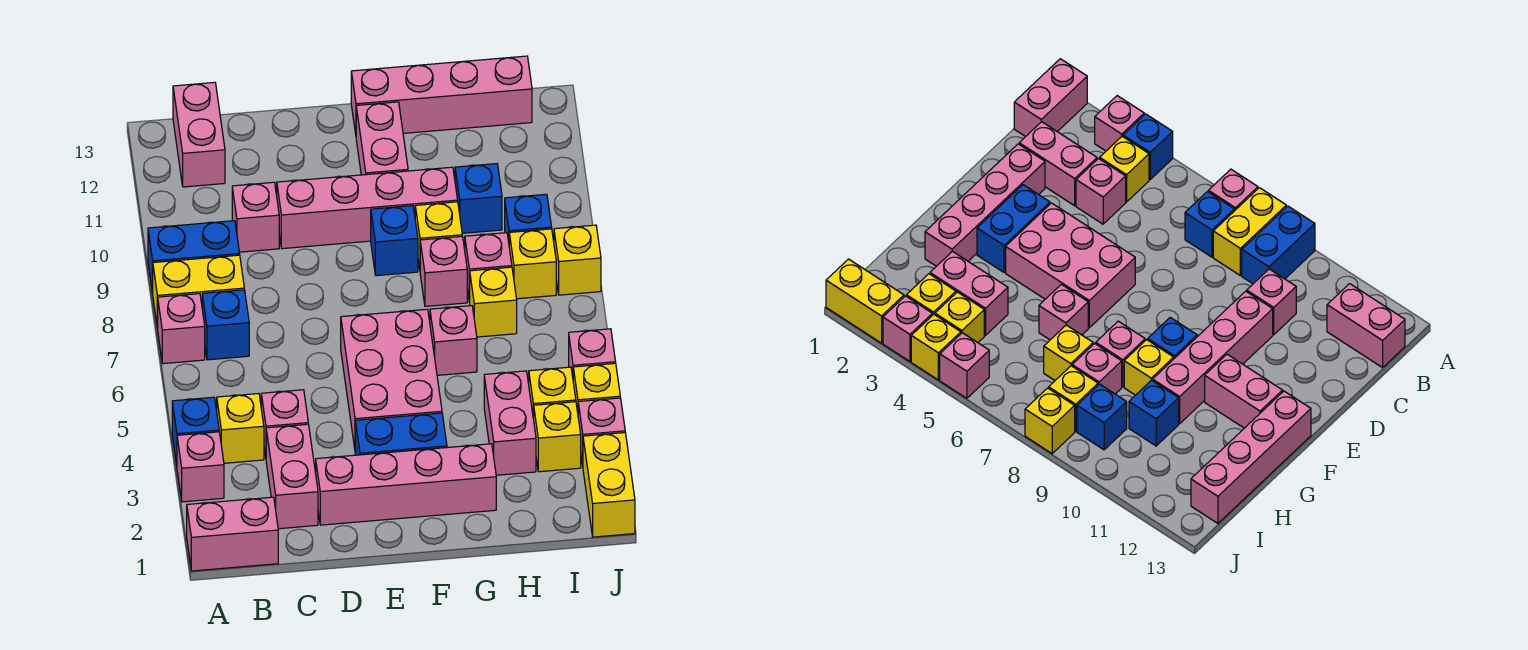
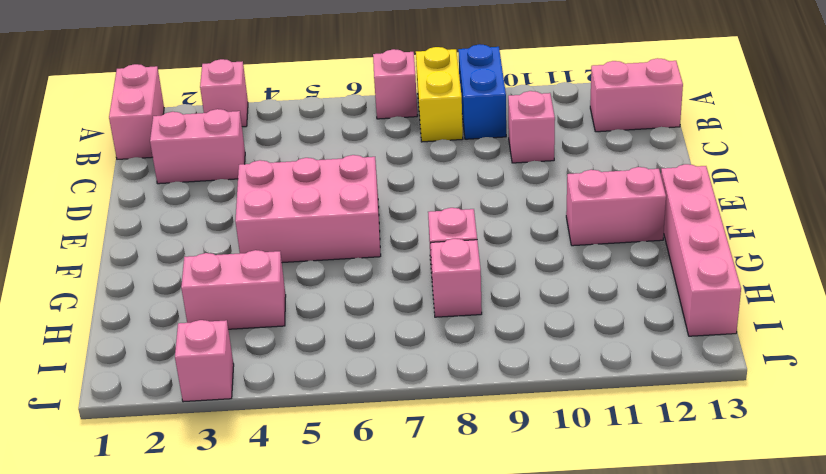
none -> blue 1x1 brick [172,397,219,465]
none -> yellow 1x1 brick [217,394,264,463]
none -> blue 1x1 brick [202,290,249,360]
none -> pink 1x1 brick [261,390,308,456]

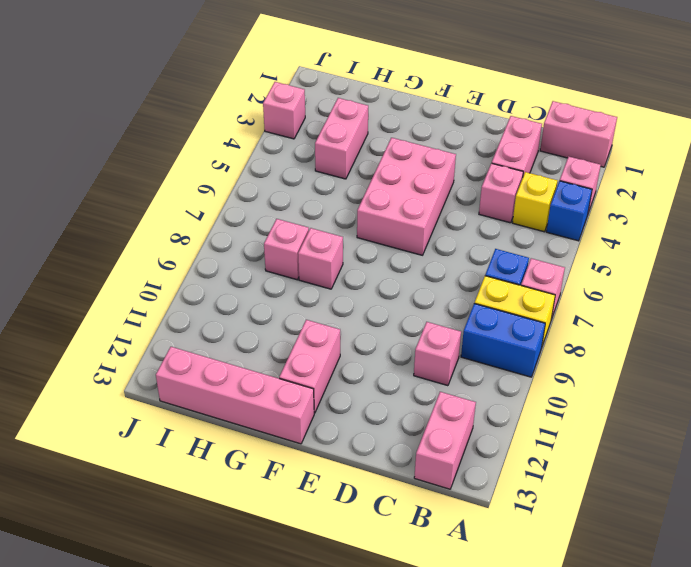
none -> pink 1x4 brick [316,444,496,525]
none -> pink 1x4 brick [277,167,458,249]
none -> blue 1x2 brick [355,413,447,455]
none -> blue 1x1 brick [371,206,418,276]

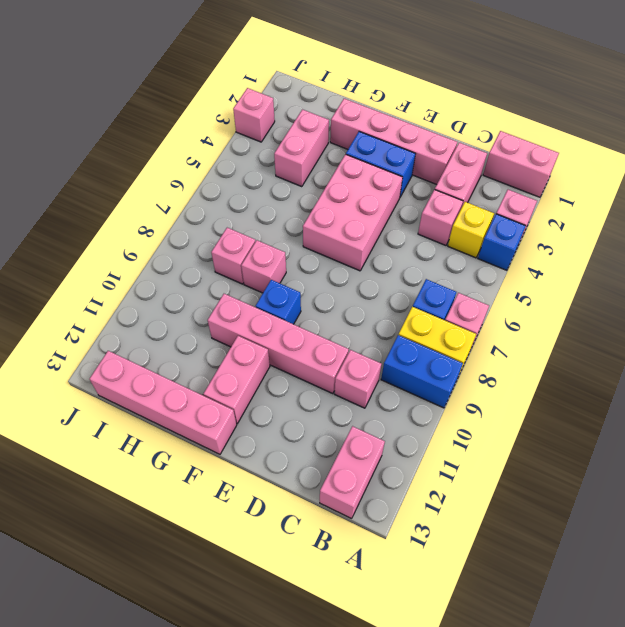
none -> pink 1x1 brick [430,306,477,375]
none -> yellow 1x1 brick [415,202,462,268]
none -> yellow 1x1 brick [470,267,517,337]
none -> blue 1x1 brick [455,164,502,233]

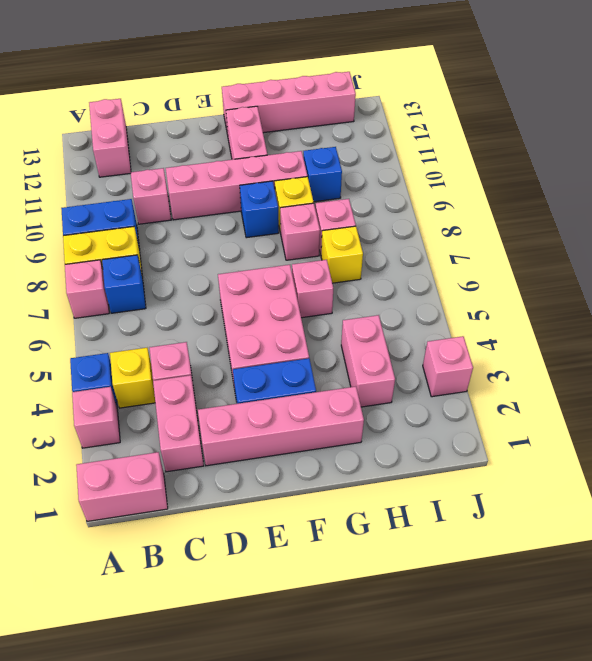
none -> yellow 1x1 brick [534,402,581,472]
none -> yellow 1x1 brick [529,367,576,419]
none -> yellow 1x1 brick [509,229,556,299]
none -> blue 1x1 brick [505,194,552,242]

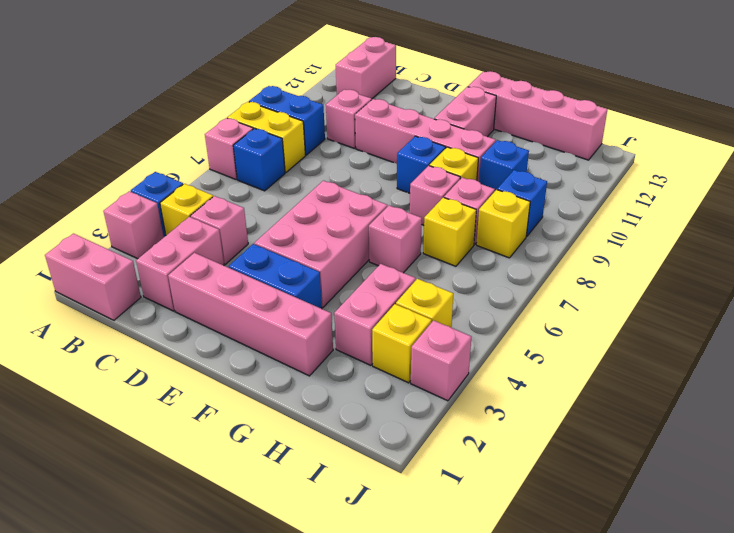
none -> yellow 1x2 brick [583,433,635,537]
none -> yellow 1x1 brick [573,363,620,412]
none -> pink 1x1 brick [569,329,616,376]
none -> yellow 1x1 brick [554,225,601,295]

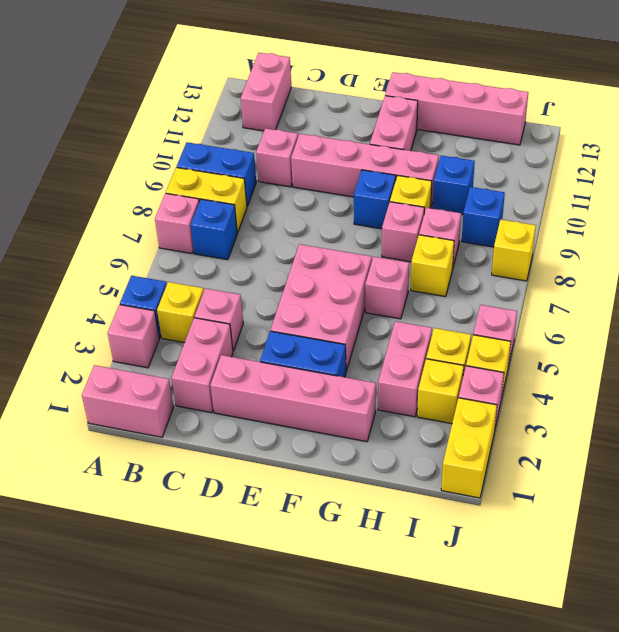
none -> yellow 1x1 brick [509,229,556,299]

